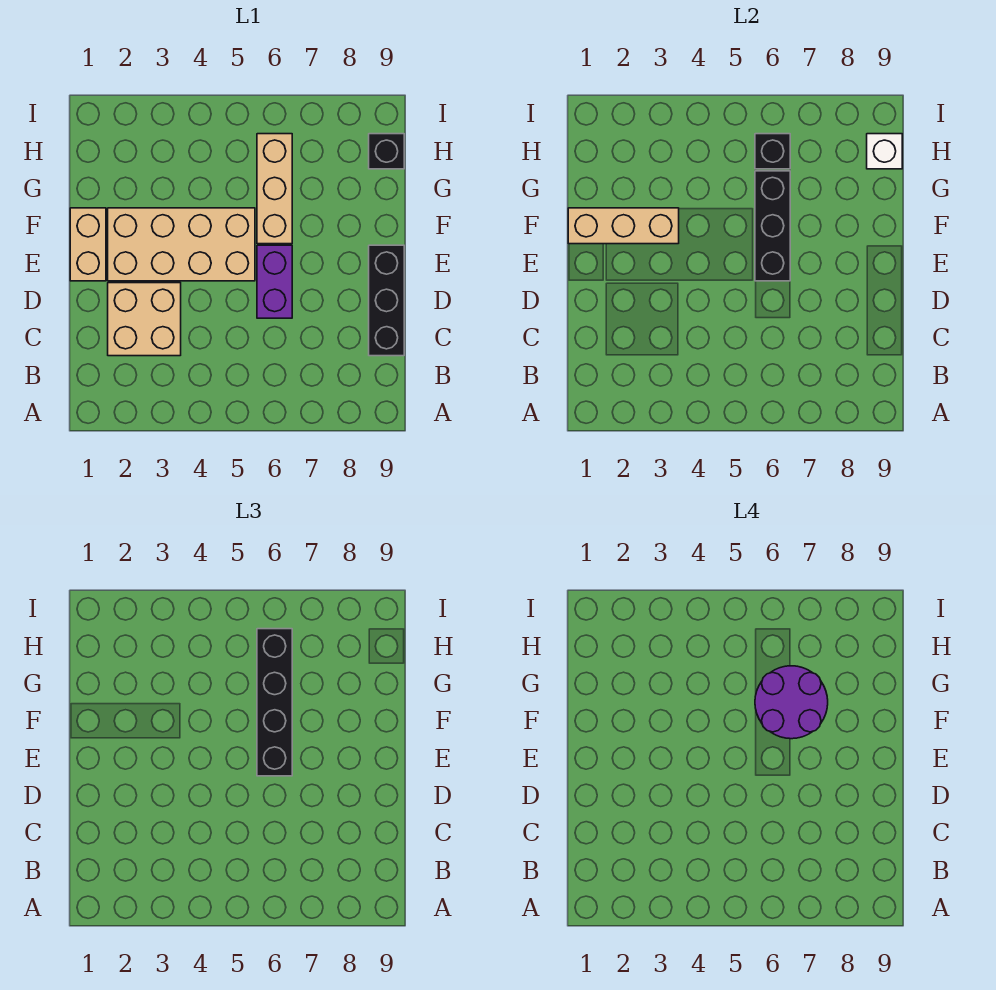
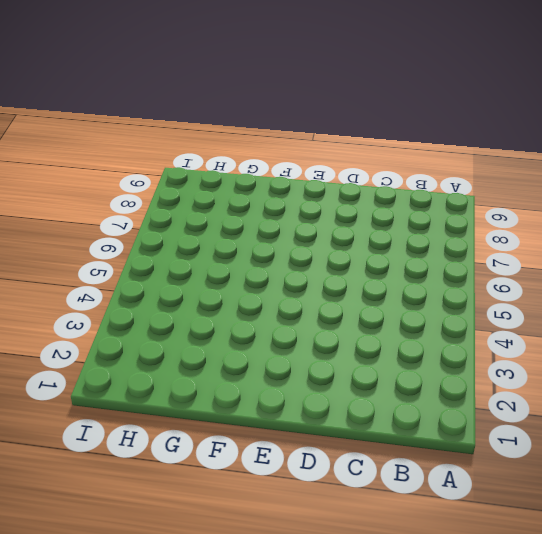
none -> tan 2x2 brick [108,283,181,356]
none -> black 1x3 brick [369,245,404,356]
none -> purple 1x2 brick [257,245,292,318]

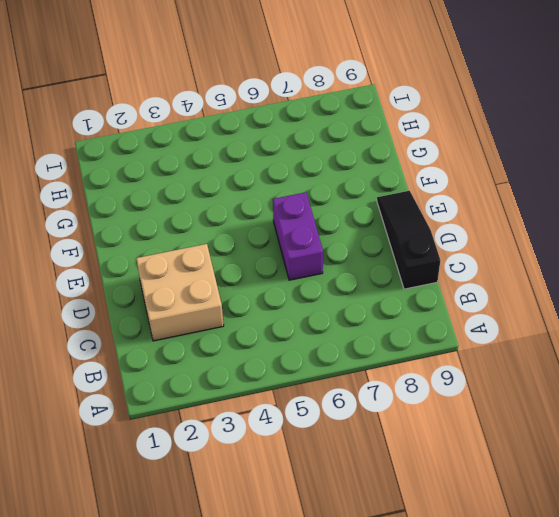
black 1x3 slope [377,191,440,289] -> black 1x3 brick [369,245,404,356]
none -> tan 1x2 brick [70,208,106,281]
none -> tan 2x4 brick [108,208,255,281]
none -> tan 1x3 brick [257,134,292,244]

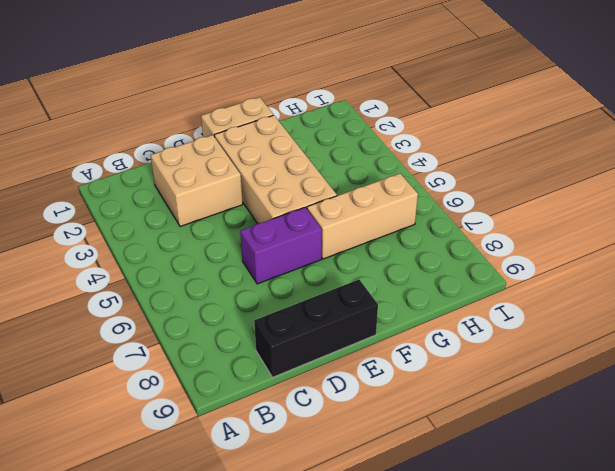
none -> black 1x1 brick [369,134,404,169]
none -> black 1x3 brick [755,171,790,281]
none -> tan 1x3 brick [568,208,679,244]

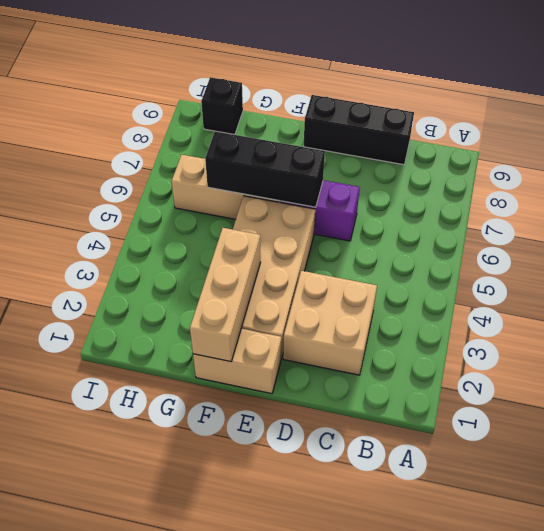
none -> black 1x1 brick [755,134,790,169]
none -> white 1x1 brick [867,134,902,169]
none -> black 1x4 brick [257,629,292,776]

